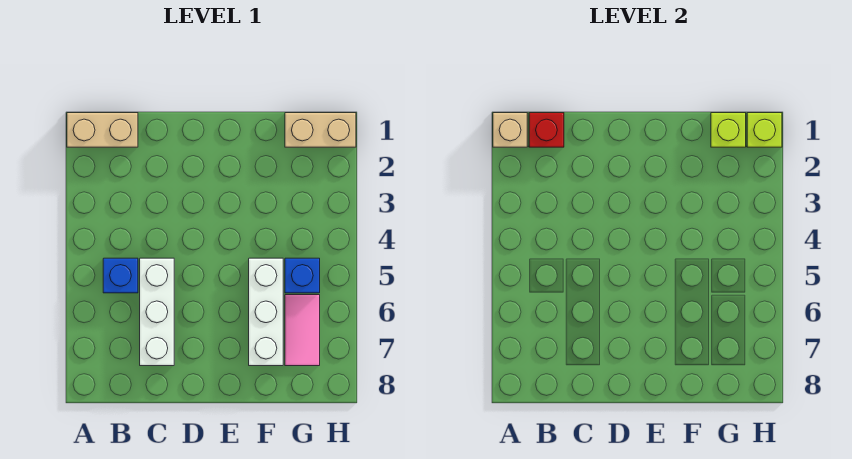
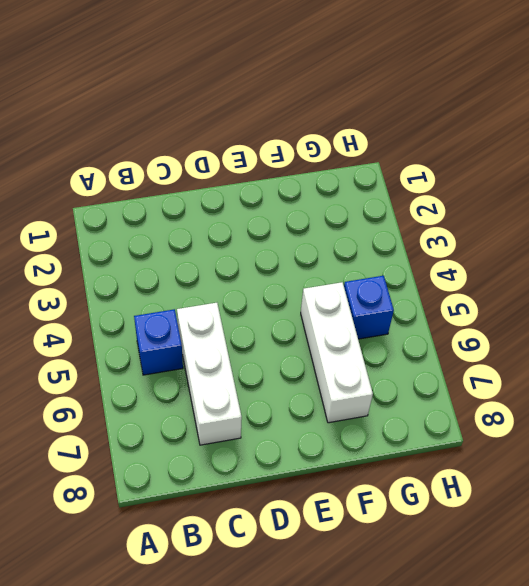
none -> tan 1x2 brick [67,113,138,147]
none -> tan 1x2 brick [285,113,356,147]

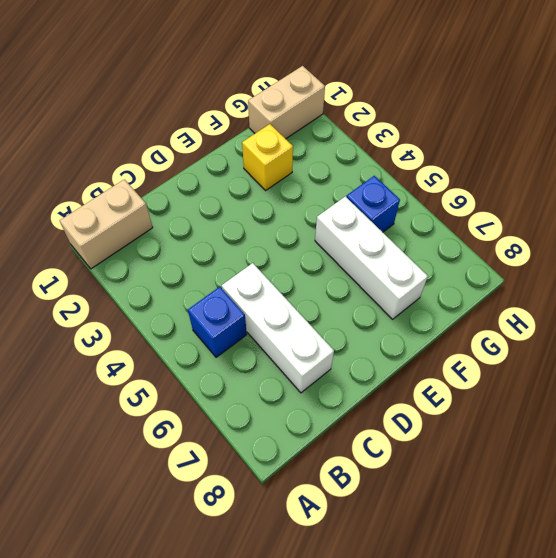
yellow 1x1 brick [242,124,293,190] -> none
none -> pink 1x2 tile [285,295,320,366]
none -> tan 1x1 brick [493,113,527,147]

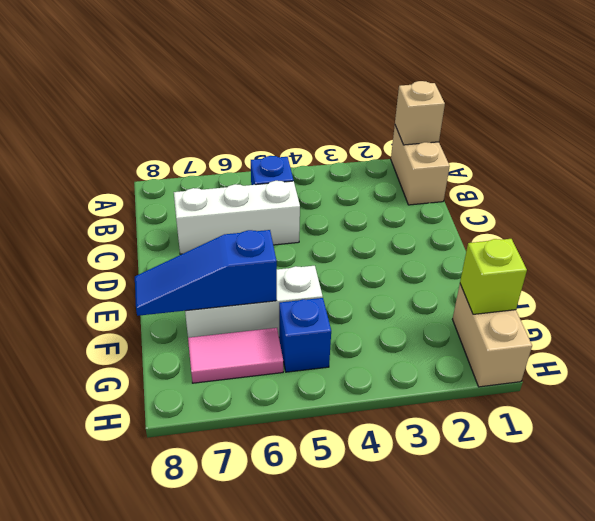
blue 1x3 slope [135,230,277,316] -> none
none -> red 1x1 brick [529,113,564,147]
none -> lime 1x1 brick [747,113,782,147]

